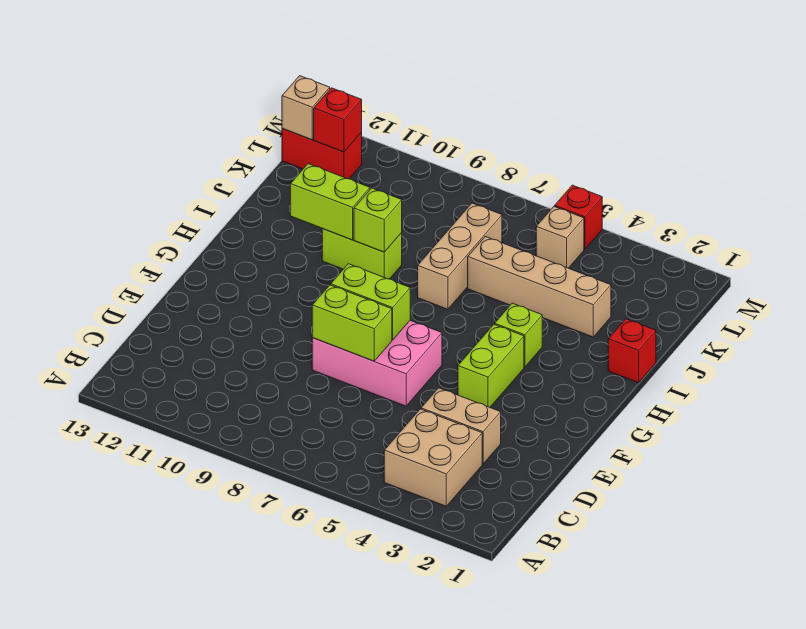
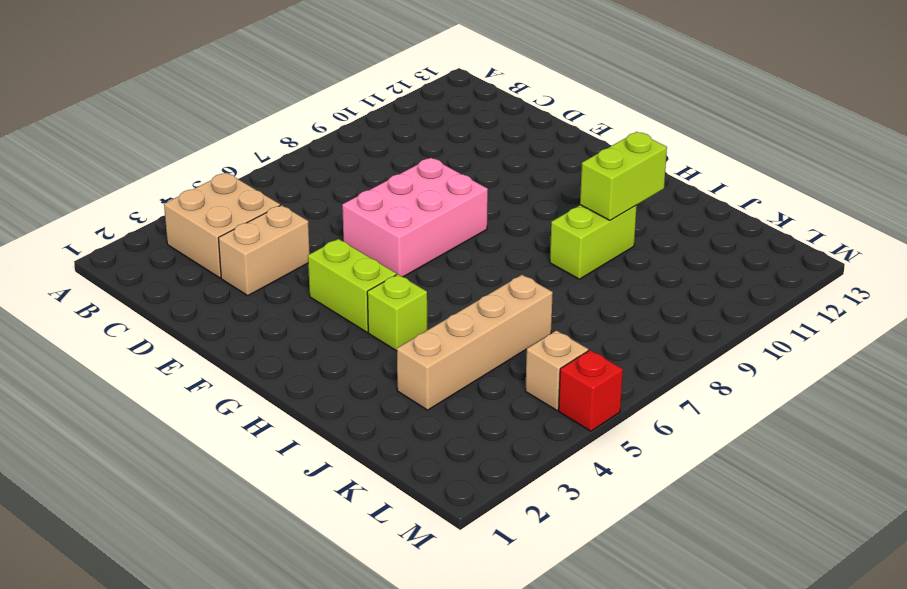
none -> red 1x1 brick [608,319,656,383]
none -> tan 1x3 brick [418,203,502,309]
none -> red 1x2 brick [282,129,362,179]

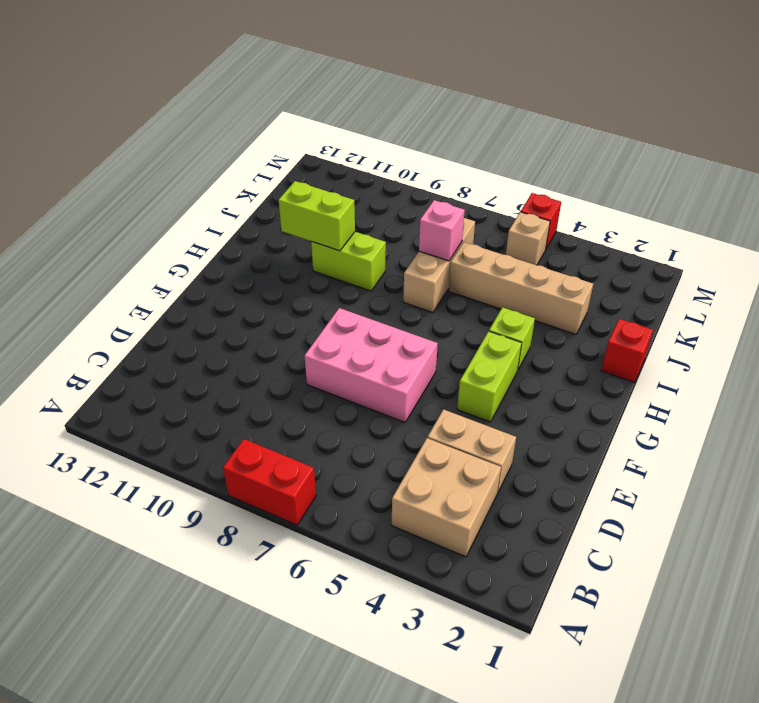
red 1x2 brick [223,439,316,525] -> red 1x2 brick moved to [282,129,362,179]
pink 1x1 brick [419,200,465,261] -> none
none -> lime 1x2 brick [312,285,392,361]
none -> lime 1x2 brick [331,264,410,340]
none -> lime 1x1 brick [354,188,402,252]

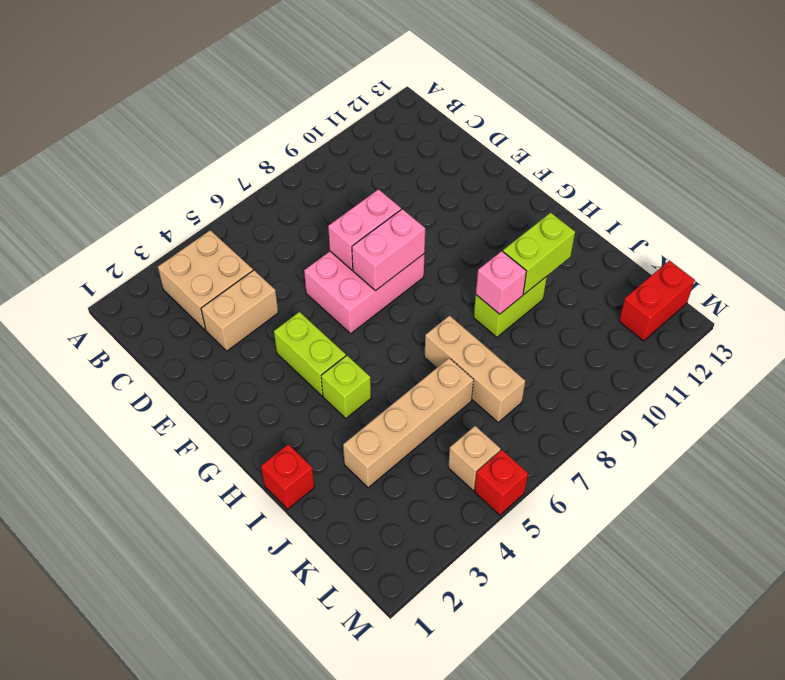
pink 1x2 brick [328,189,401,270] -> lime 1x2 brick [312,285,392,361]
pink 1x2 brick [352,209,425,291] -> lime 1x2 brick [331,264,410,340]
pink 1x1 brick [476,251,527,314] -> lime 1x1 brick [354,188,402,252]
none -> red 1x1 brick [314,88,362,152]
none -> tan 1x1 brick [282,76,330,140]

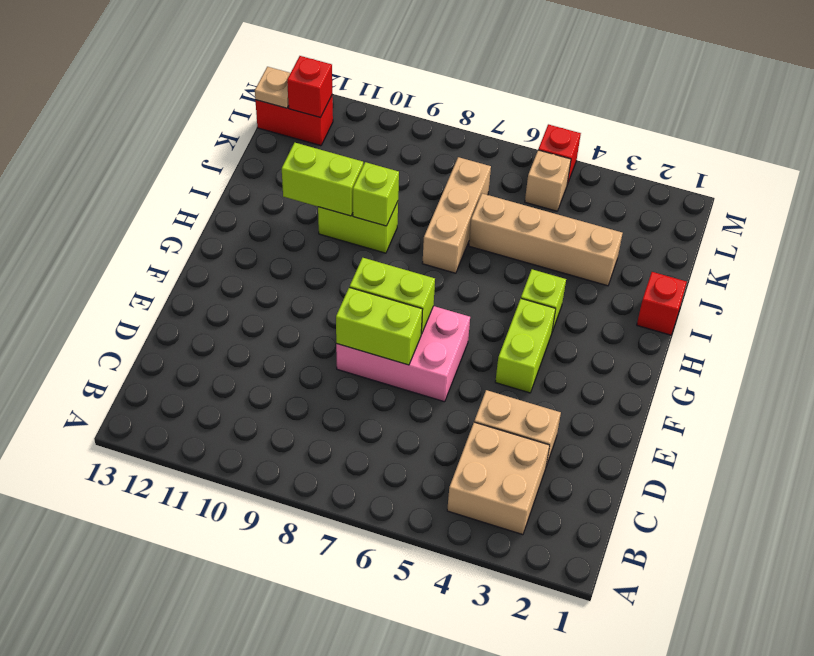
tan 1x1 plate [255,67,290,108] -> tan 1x1 brick [282,76,330,140]

